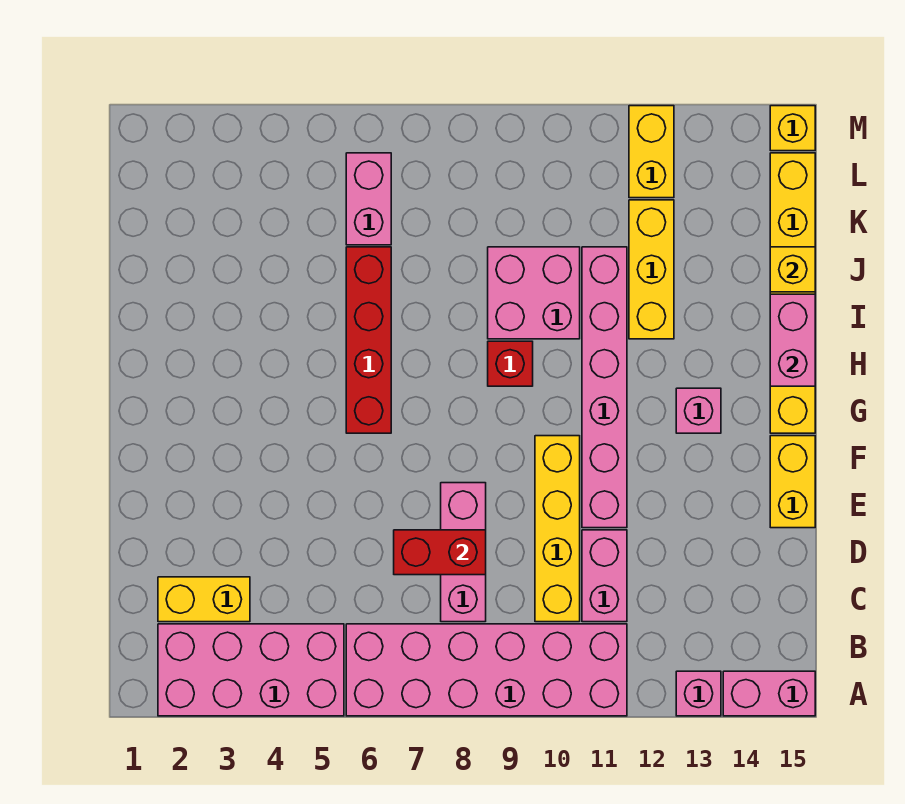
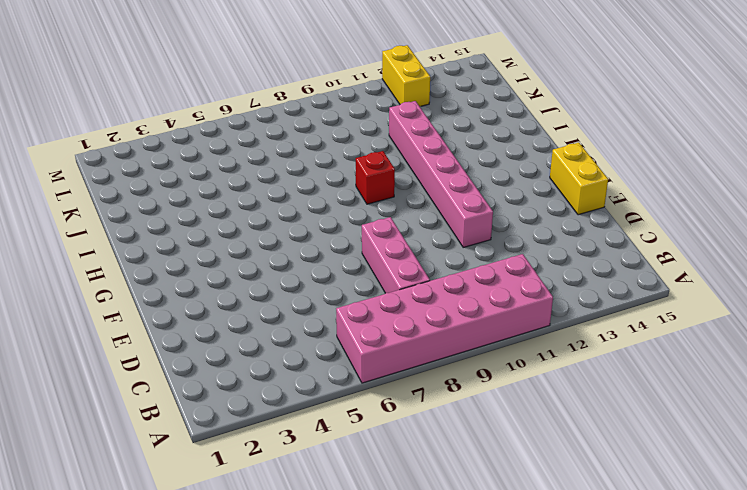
none -> pink 2x4 brick [158,624,344,716]
none -> pink 1x1 brick [676,671,721,716]
none -> pink 1x2 brick [723,671,815,716]

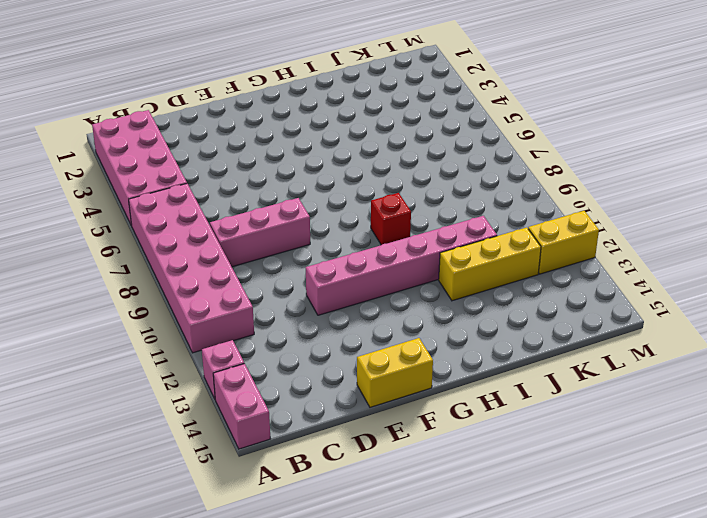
none -> yellow 1x2 brick [158,577,250,622]
none -> yellow 1x4 brick [535,436,580,622]
none -> pink 1x2 brick [582,530,627,622]

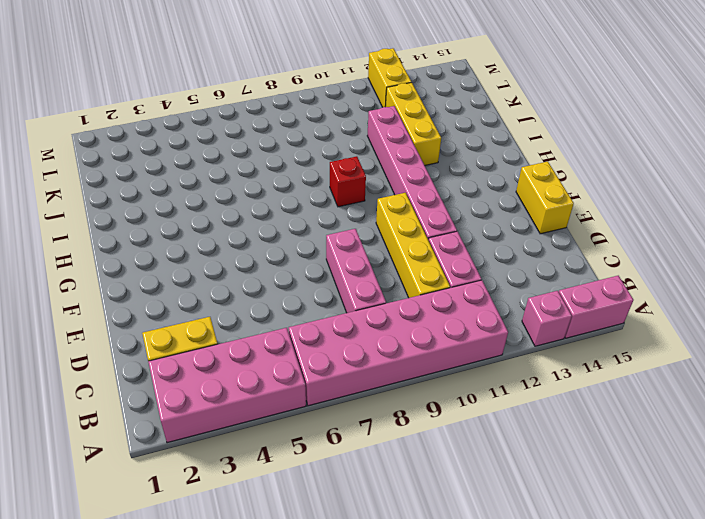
none -> red 1x4 brick [346,247,391,433]
none -> pink 1x1 brick [676,388,721,433]
none -> yellow 1x6 brick [770,153,815,433]

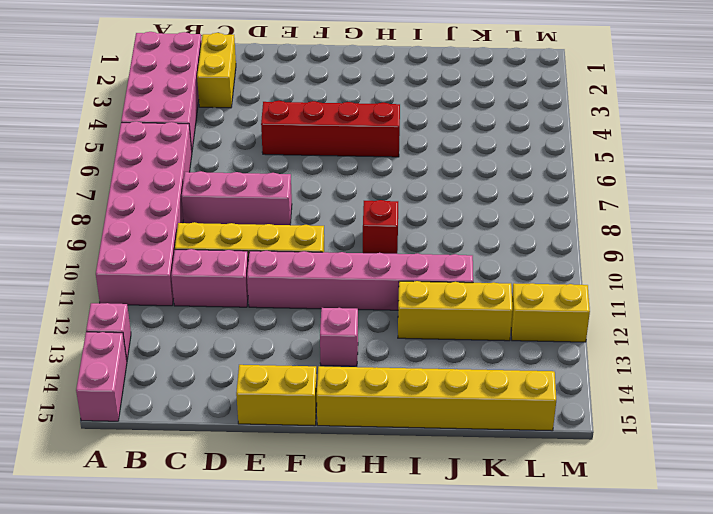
red 1x4 brick [261,101,400,157] -> red 1x4 brick moved to [346,247,391,433]
none -> pink 2x2 brick [488,247,580,339]
none -> pink 1x2 brick [346,153,391,245]
none -> yellow 1x1 brick [770,106,815,151]

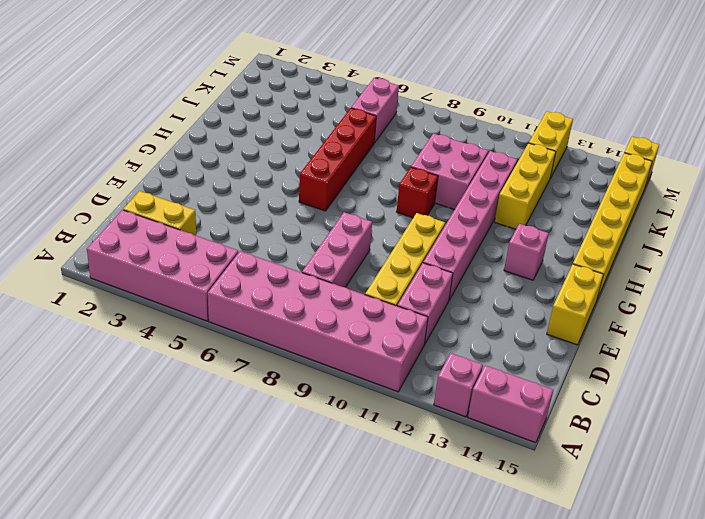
none -> red 1x2 brick [394,530,486,575]
none -> pink 1x2 brick [770,294,815,386]
none -> yellow 1x1 brick [770,247,815,292]

